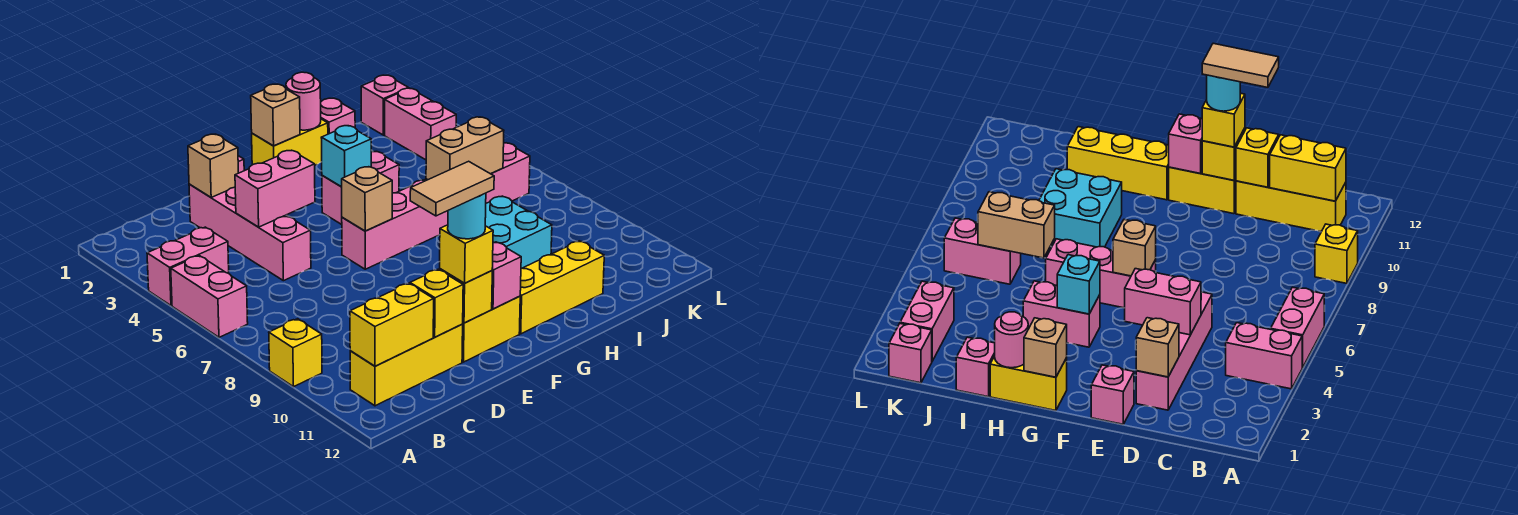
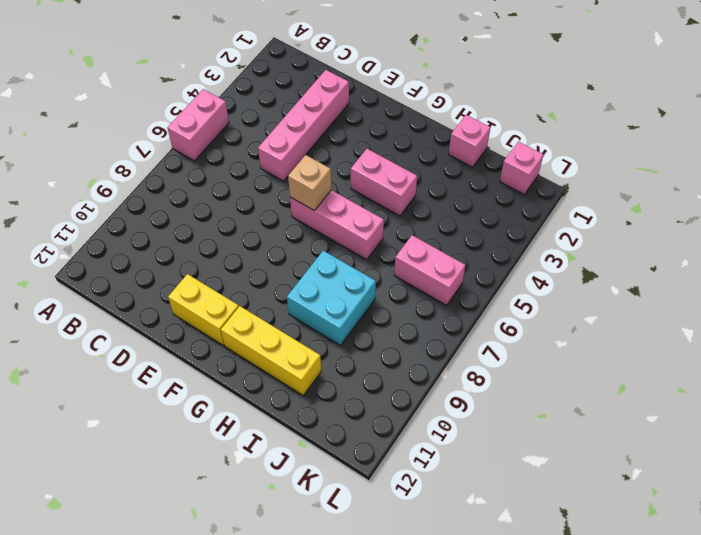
none -> pink 1x2 brick [147,227,229,306]
none -> yellow 1x1 brick [269,319,322,387]
none -> yellow 1x3 brick [350,324,463,406]
none -> pink 1x1 brick [1091,365,1134,424]

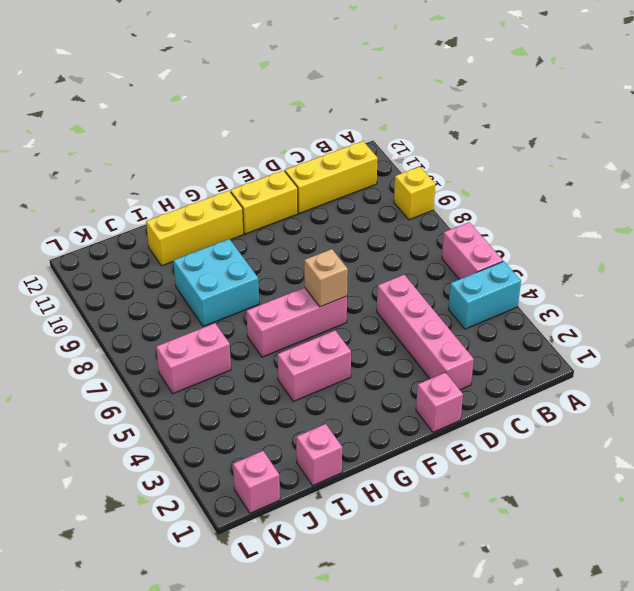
cyan 1x2 brick [448,261,521,329] -> pink 1x2 brick [147,227,229,306]
none -> yellow 1x2 brick [252,119,328,165]
none -> pink 1x2 brick [385,88,456,160]
none -> yellow 1x2 brick [350,283,434,366]
none -> tan 1x1 brick [188,134,238,197]

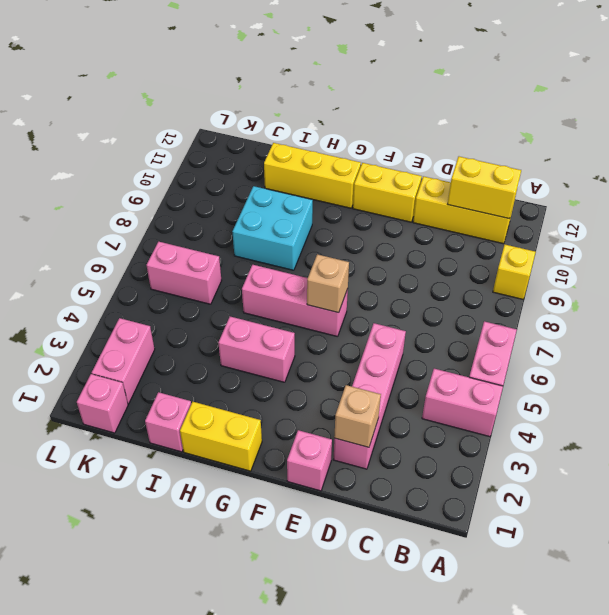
none -> pink 1x2 brick [235,150,315,227]
none -> yellow 1x1 brick [410,269,463,337]
none -> yellow 1x1 brick [440,269,492,323]
none -> pink 1x1 brick [492,242,521,309]

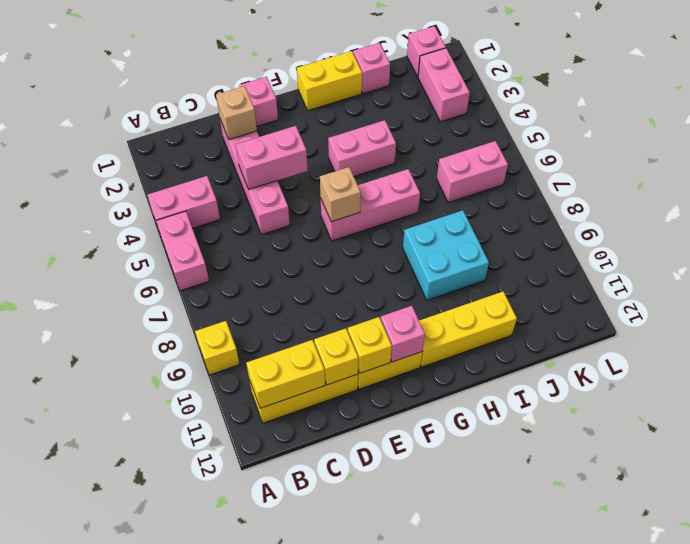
none -> tan 1x1 brick [251,84,300,146]
none -> cyan 1x1 brick [321,126,371,187]
none -> pink 1x1 round brick [286,72,321,130]
none -> tan 1x2 brick [426,117,504,180]

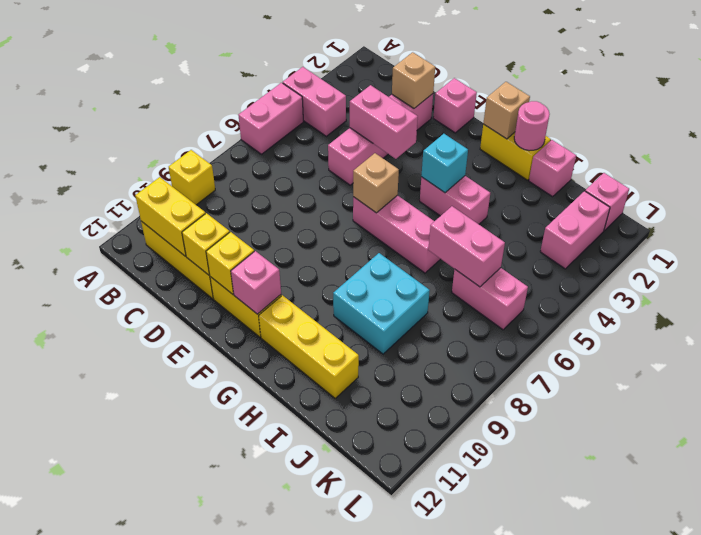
pink 1x2 brick [428,206,505,287] -> tan 1x2 brick [426,117,504,180]
none -> yellow 1x1 brick [440,225,493,283]
none -> cyan 1x1 round brick [448,193,486,239]
none -> tan 1x2 tile [410,161,494,216]

